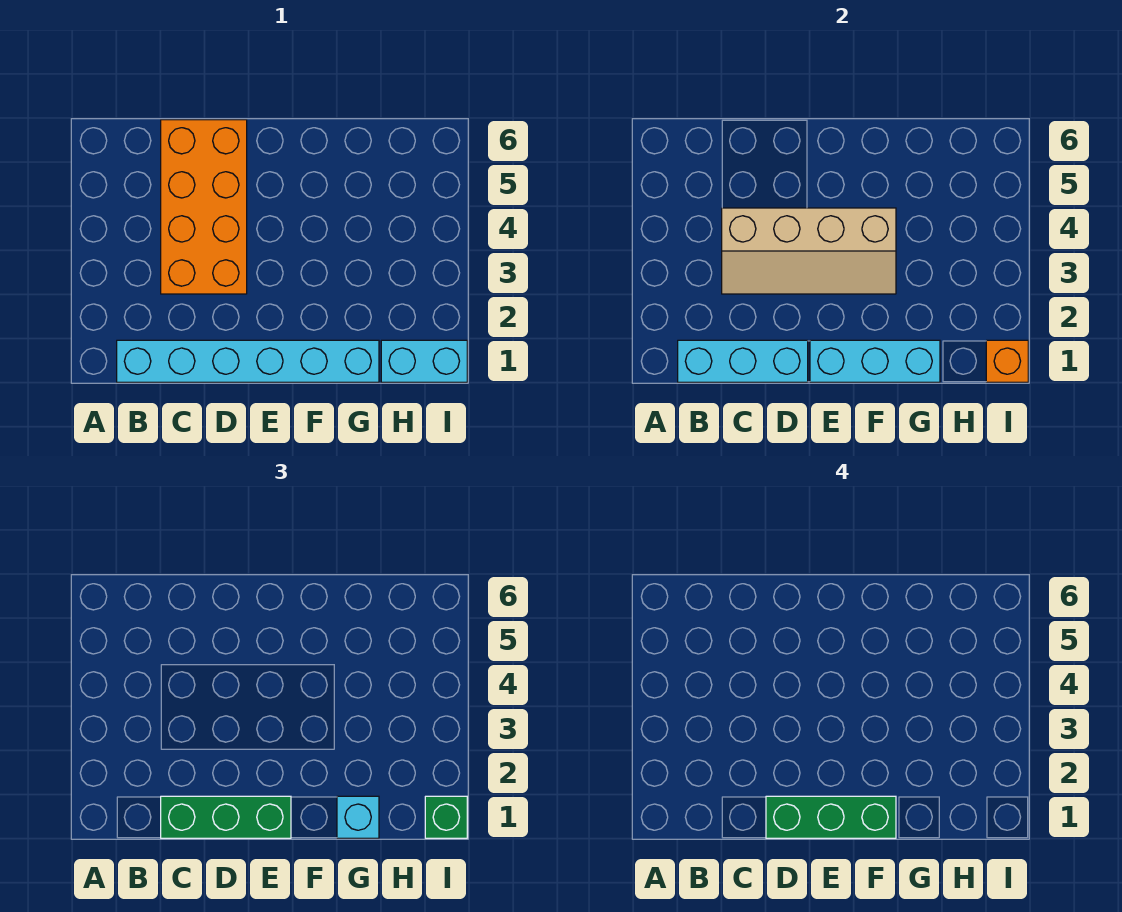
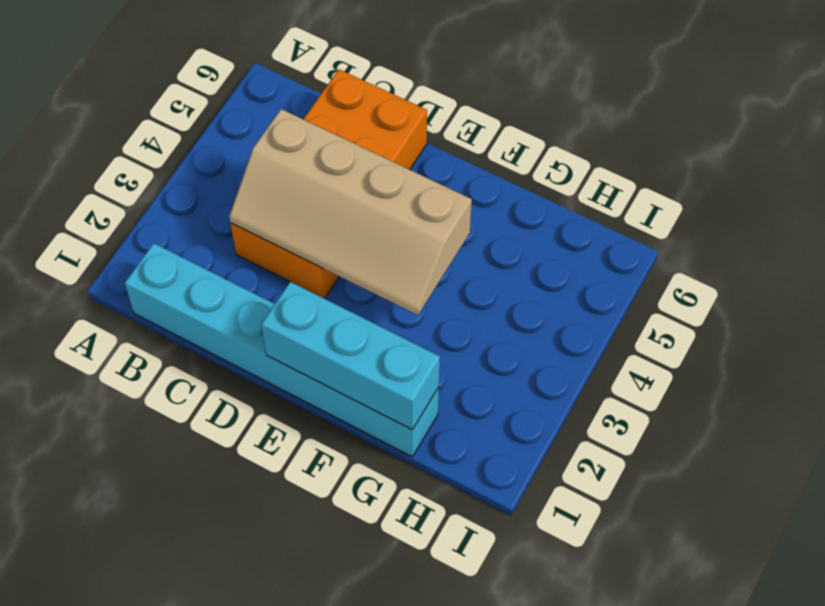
none -> cyan 1x2 brick [381,340,467,382]
none -> cyan 1x3 brick [678,340,808,382]

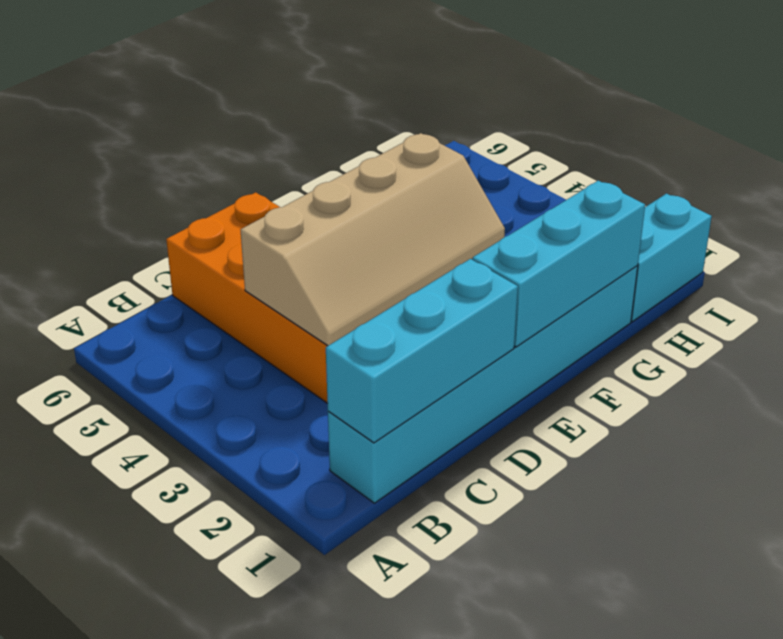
none -> orange 1x1 brick [986,340,1028,382]
none -> green 1x3 brick [161,796,291,838]

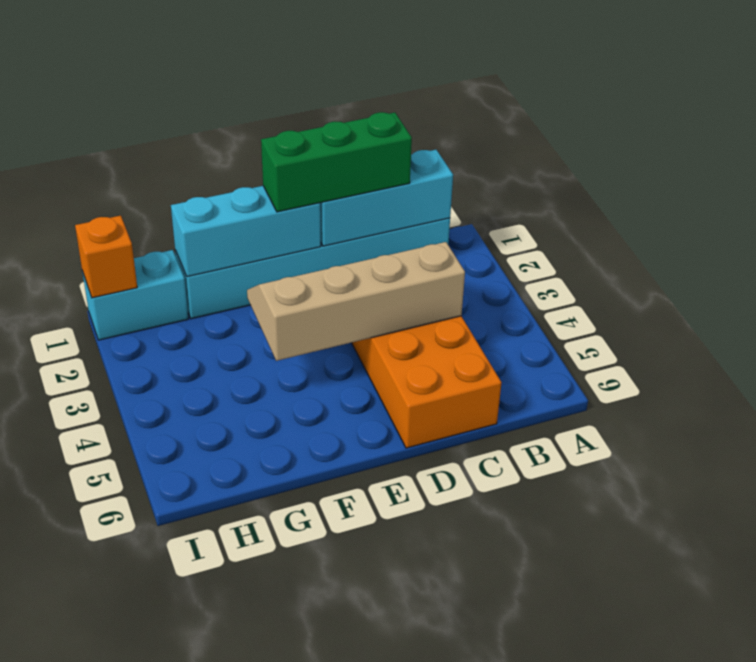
none -> cyan 1x1 brick [337,796,379,838]
none -> green 1x1 brick [425,796,467,838]

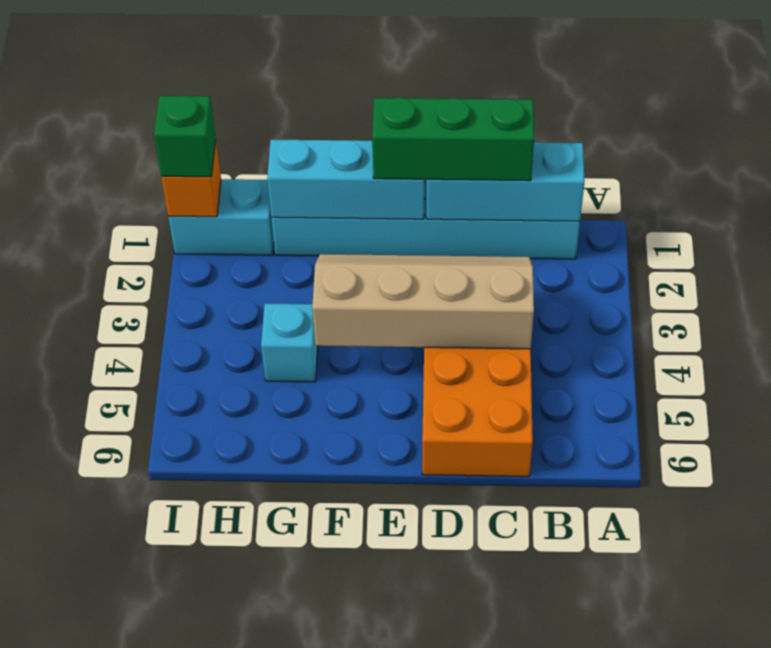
cyan 1x1 brick [261,304,318,382] -> cyan 1x1 brick moved to [337,796,379,838]
none -> green 1x3 brick [766,796,896,838]

